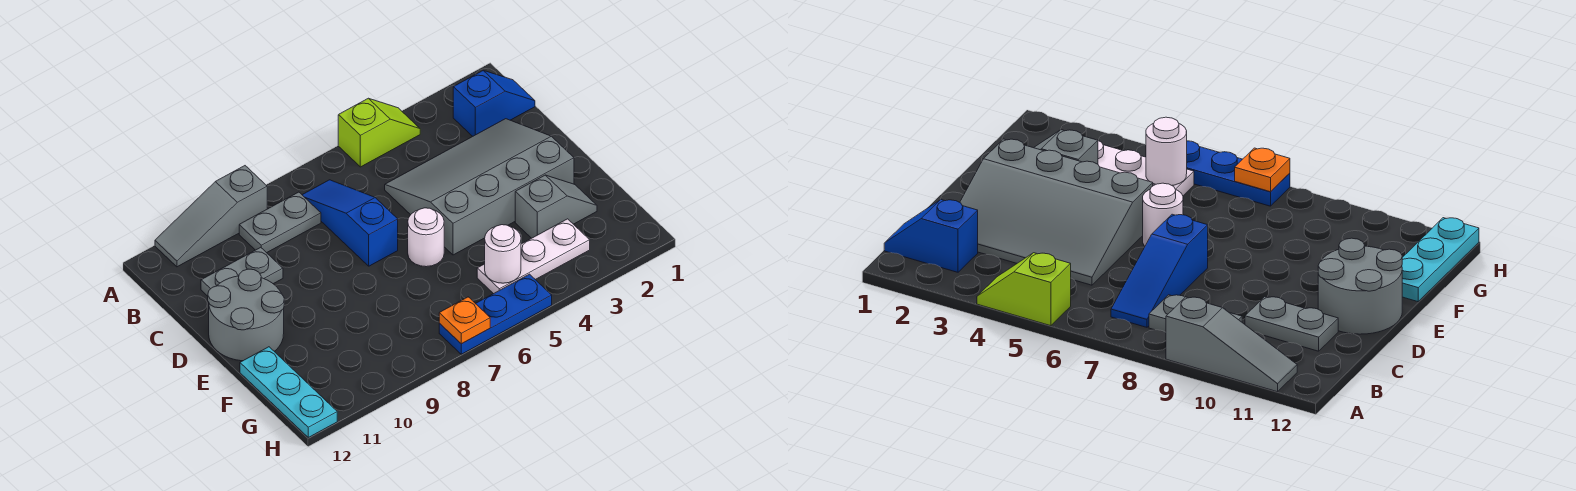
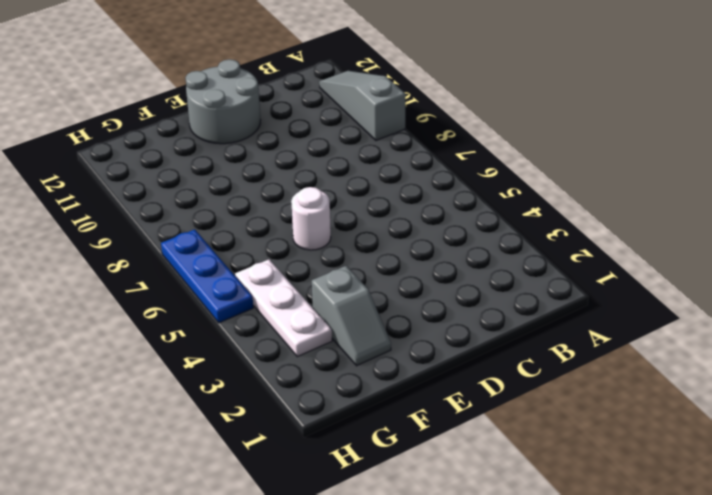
none -> lime 1x2 slope [338,98,420,167]
none -> blue 1x2 slope [453,71,535,136]
none -> blue 1x3 slope [302,180,398,266]

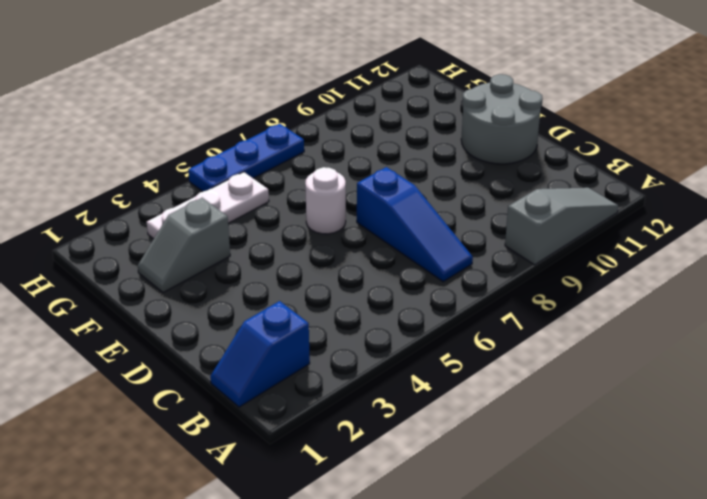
none -> lime 1x2 slope [338,98,420,167]
none -> grey 1x2 plate [239,192,321,253]
none -> grey 3x4 slope [385,119,574,255]

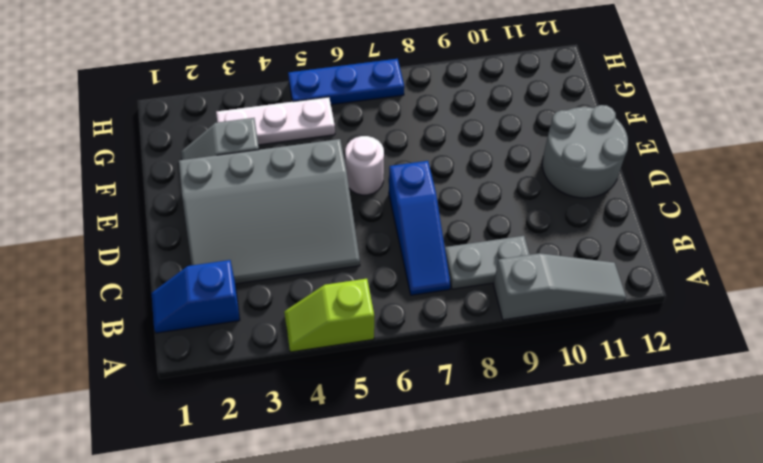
none -> grey 1x2 plate [201,247,283,296]
none -> cyan 1x3 plate [240,347,337,437]
none -> white 1x1 round brick [485,225,521,283]

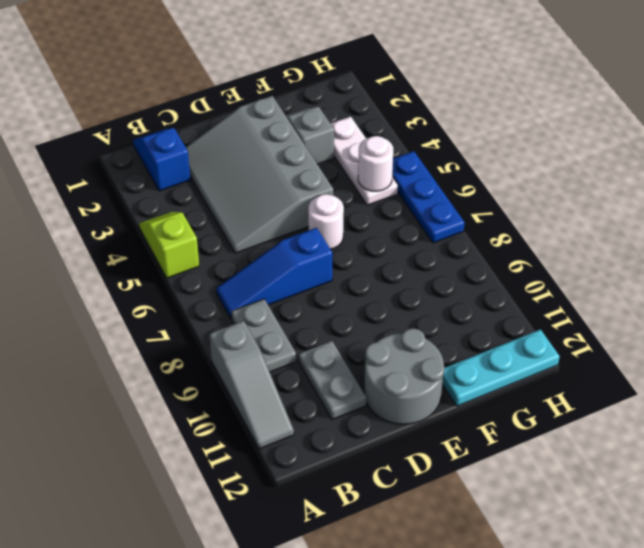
none -> orange 1x1 plate [439,297,490,344]

